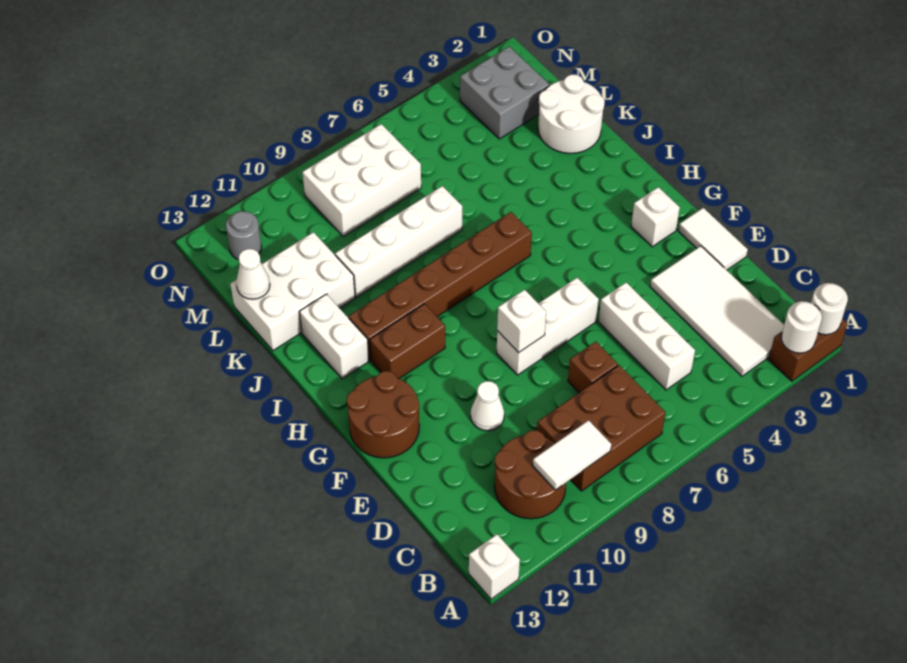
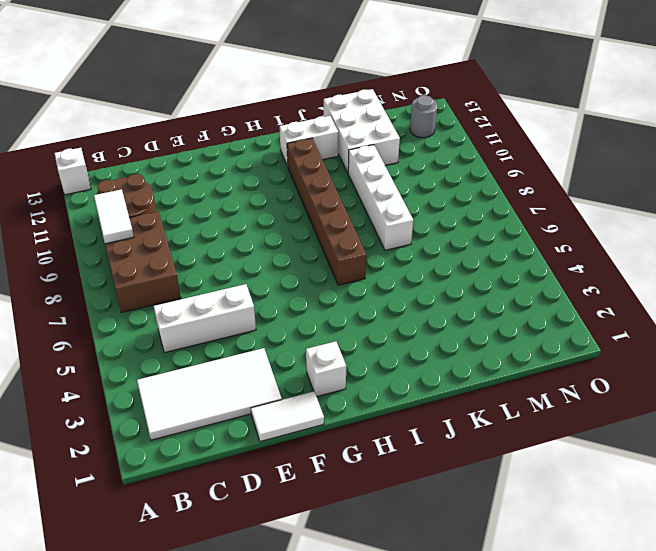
none -> brown 1x2 brick [769,318,848,381]
none -> brown 1x1 brick [568,342,618,392]
none -> white 1x1 cone [471,381,504,431]

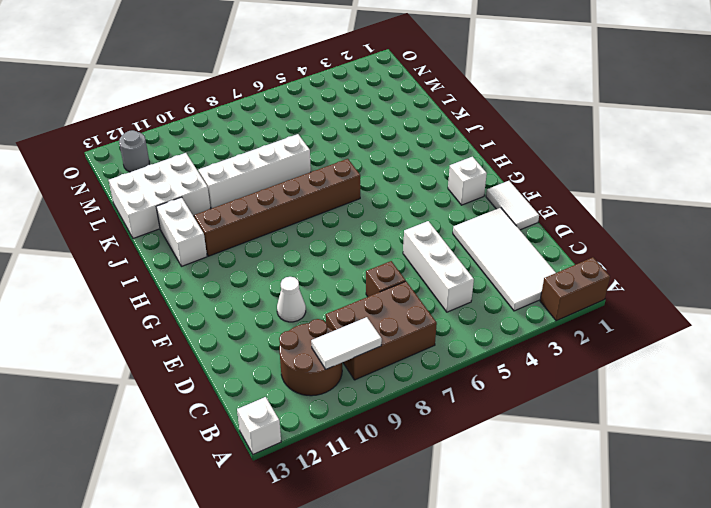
none -> white 1x3 brick [497,278,599,375]
none -> brown 2x2 round brick [347,371,419,458]
none -> brown 1x2 brick [370,304,445,379]

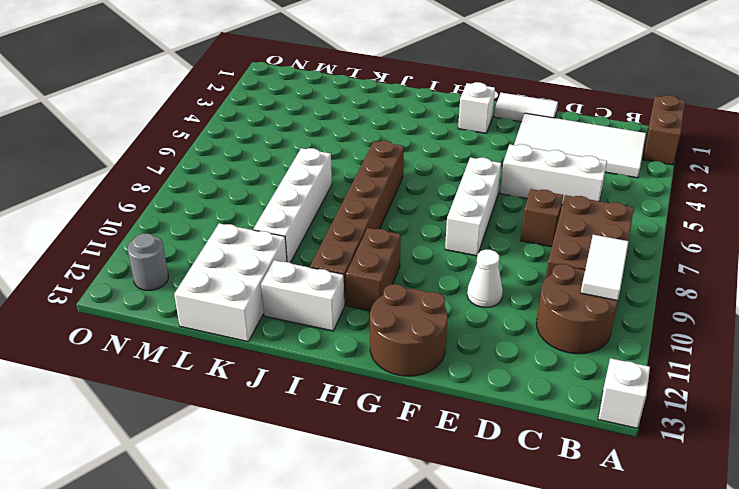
none -> white 2x2 round brick [538,74,605,153]
none -> grey 2x2 brick [460,46,549,139]
none -> white 2x3 brick [302,124,421,236]

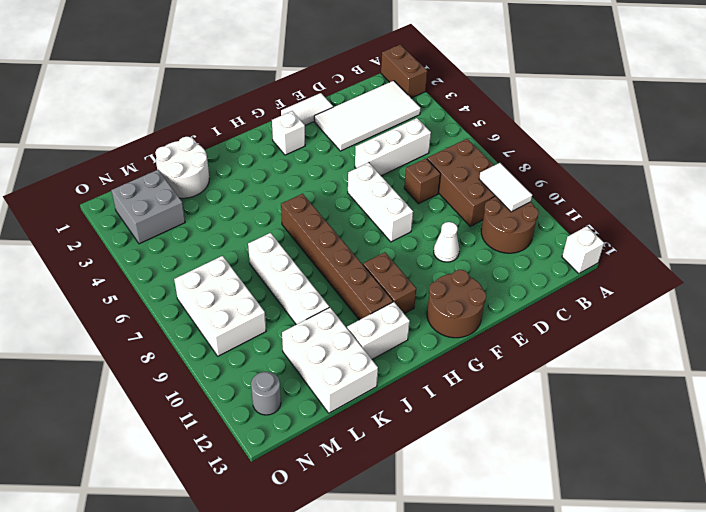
none -> white 1x1 round brick [811,283,848,335]
none -> white 1x1 round brick [781,301,822,353]
none -> white 1x1 brick [497,290,546,353]

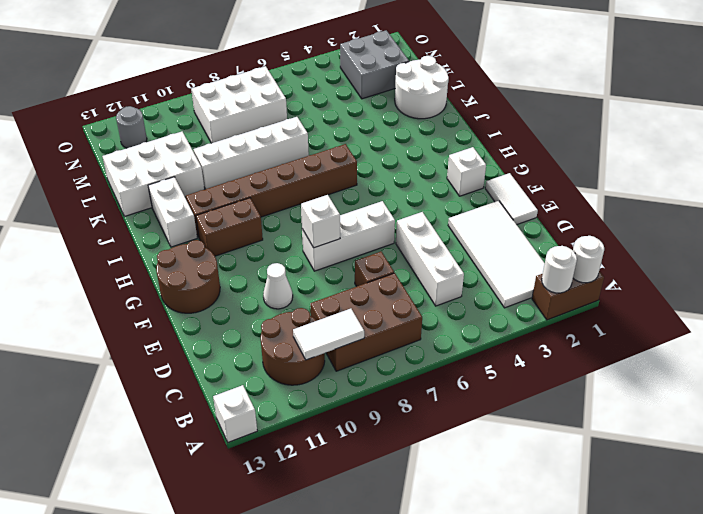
none -> white 1x1 cone [236,249,270,299]

